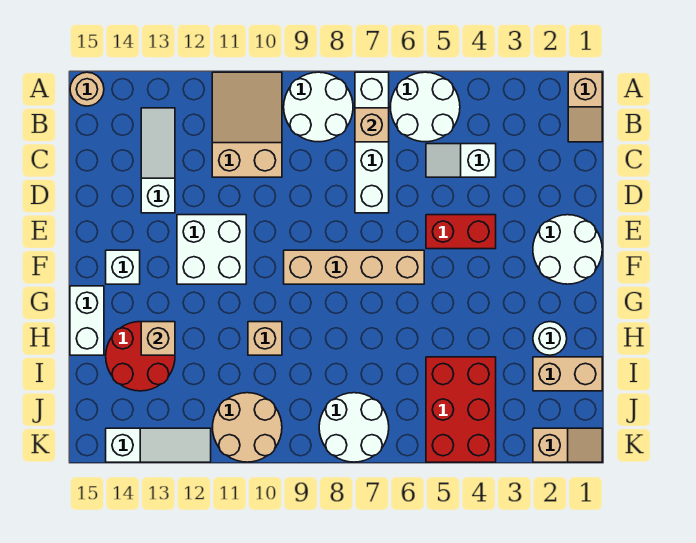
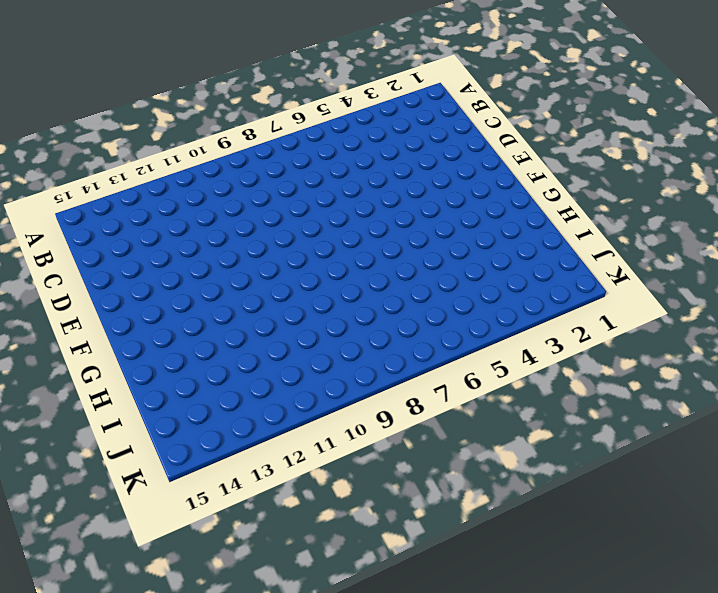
none -> tan 1x2 slope [568,72,602,142]
none -> white 2x2 round brick [390,72,460,142]
none -> white 1x4 brick [355,72,389,213]

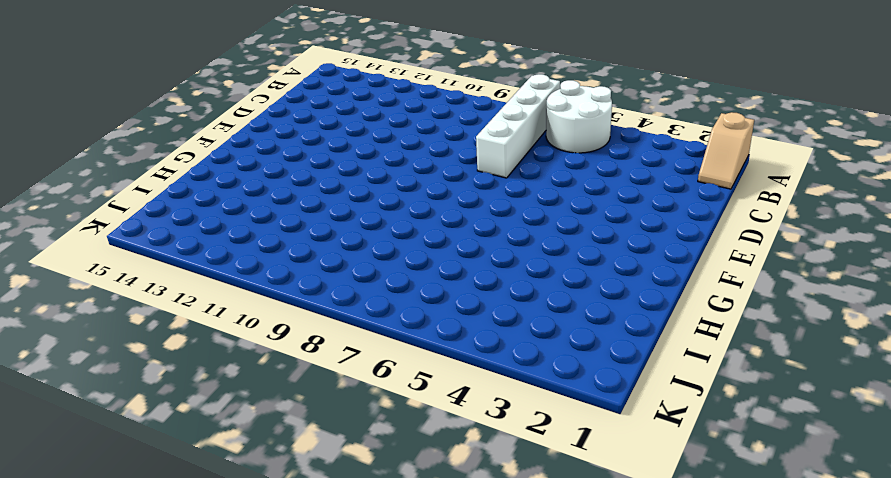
none -> white 2x2 round brick [284,72,353,142]
none -> tan 2x3 slope [212,72,282,177]
none -> tan 1x1 round brick [70,72,104,106]

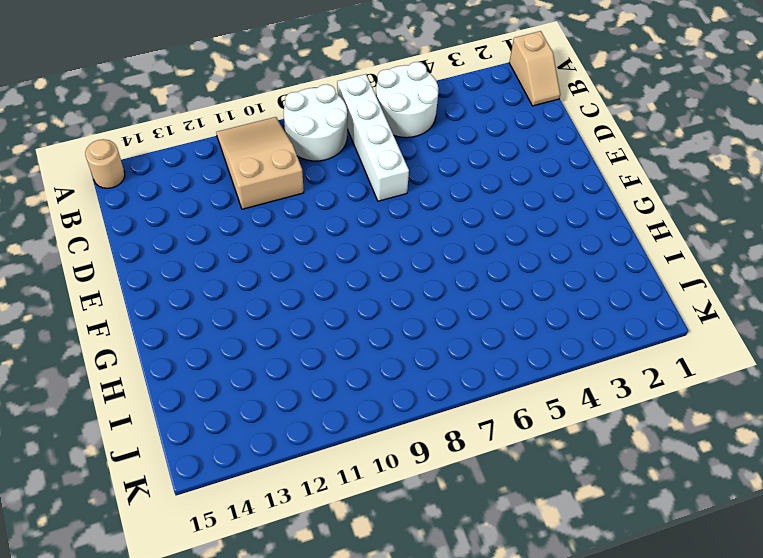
none -> white 1x3 slope [141,108,175,213]
none -> white 1x2 slope [426,144,496,177]
none -> white 2x2 round brick [533,215,602,284]

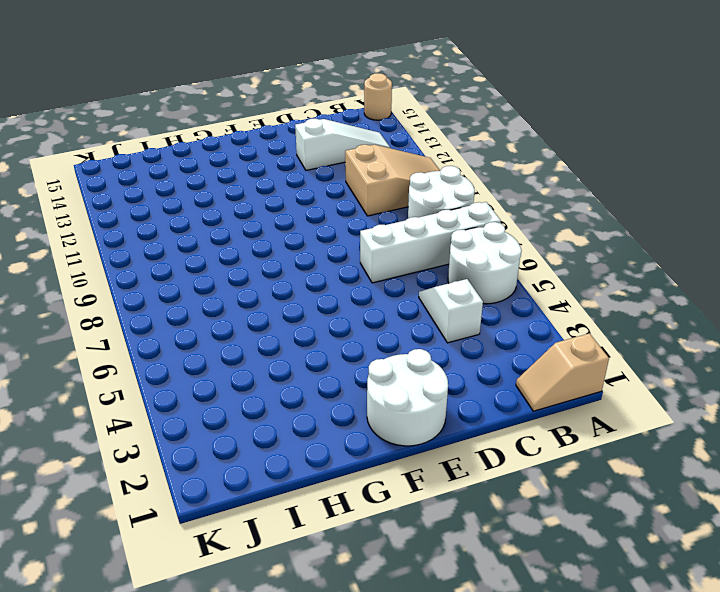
none -> red 1x2 brick [426,215,496,249]
none -> white 2x2 brick [177,215,246,284]
none -> tan 1x4 brick [284,250,424,284]

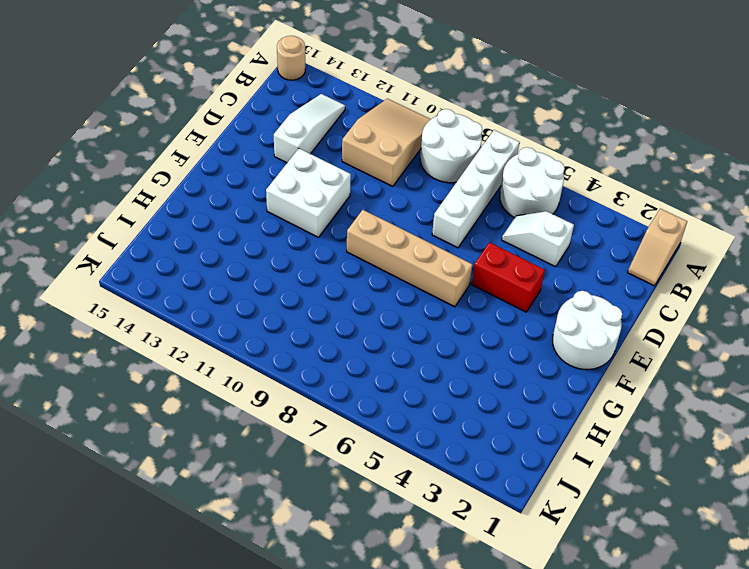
none -> white 1x1 brick [106,250,140,284]
none -> white 1x2 brick [70,286,104,355]
none -> white 1x1 round brick [533,322,567,355]

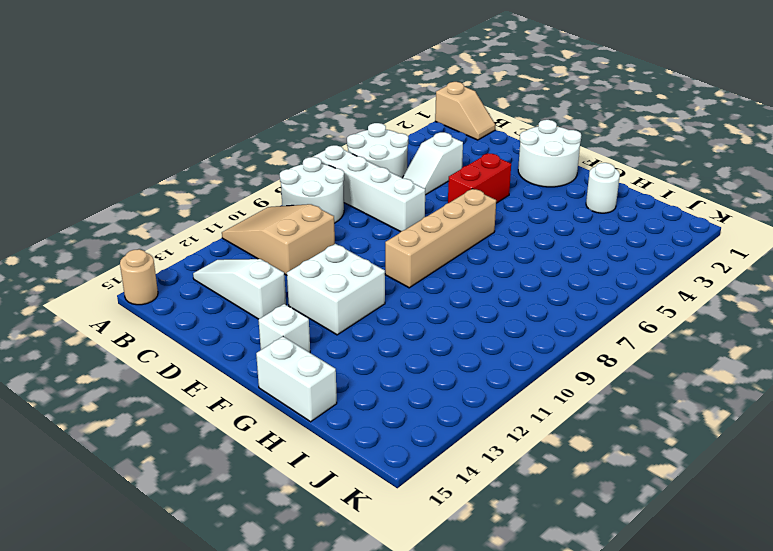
none -> tan 1x1 brick [248,322,282,355]
none -> red 2x2 round brick [106,322,175,391]
none -> tan 1x2 brick [533,357,602,391]

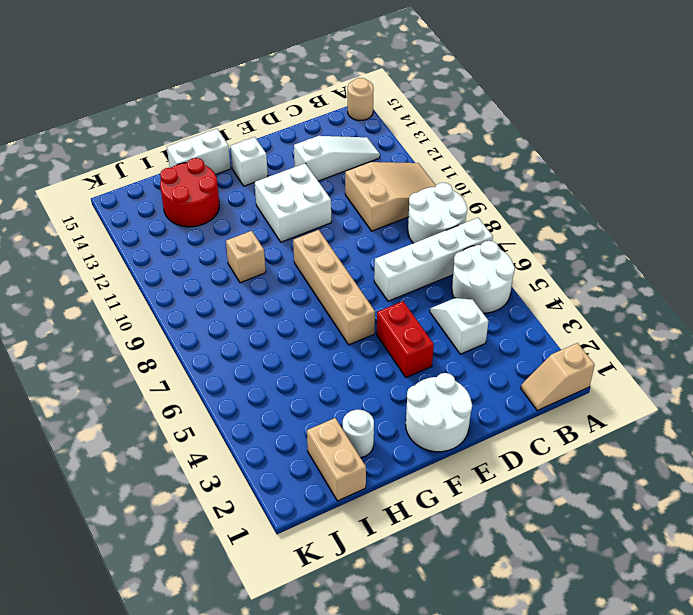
none -> red 2x3 brick [426,357,496,462]
none -> white 2x2 round brick [319,393,389,462]
none -> tan 2x2 round brick [212,393,282,462]

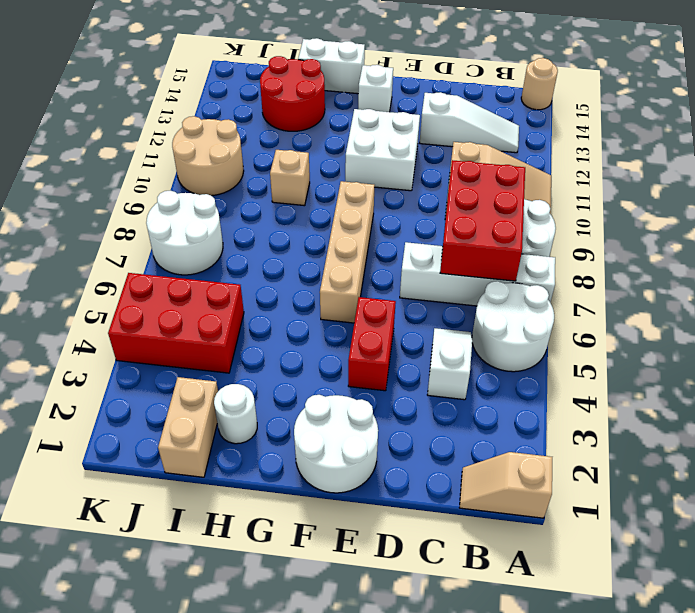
red 2x3 brick [440,160,525,281] -> tan 1x1 brick [355,108,389,142]
none -> tan 1x2 slope [533,428,602,462]
none -> white 1x3 slope [106,428,211,462]
none -> tan 1x1 brick [141,322,175,355]

